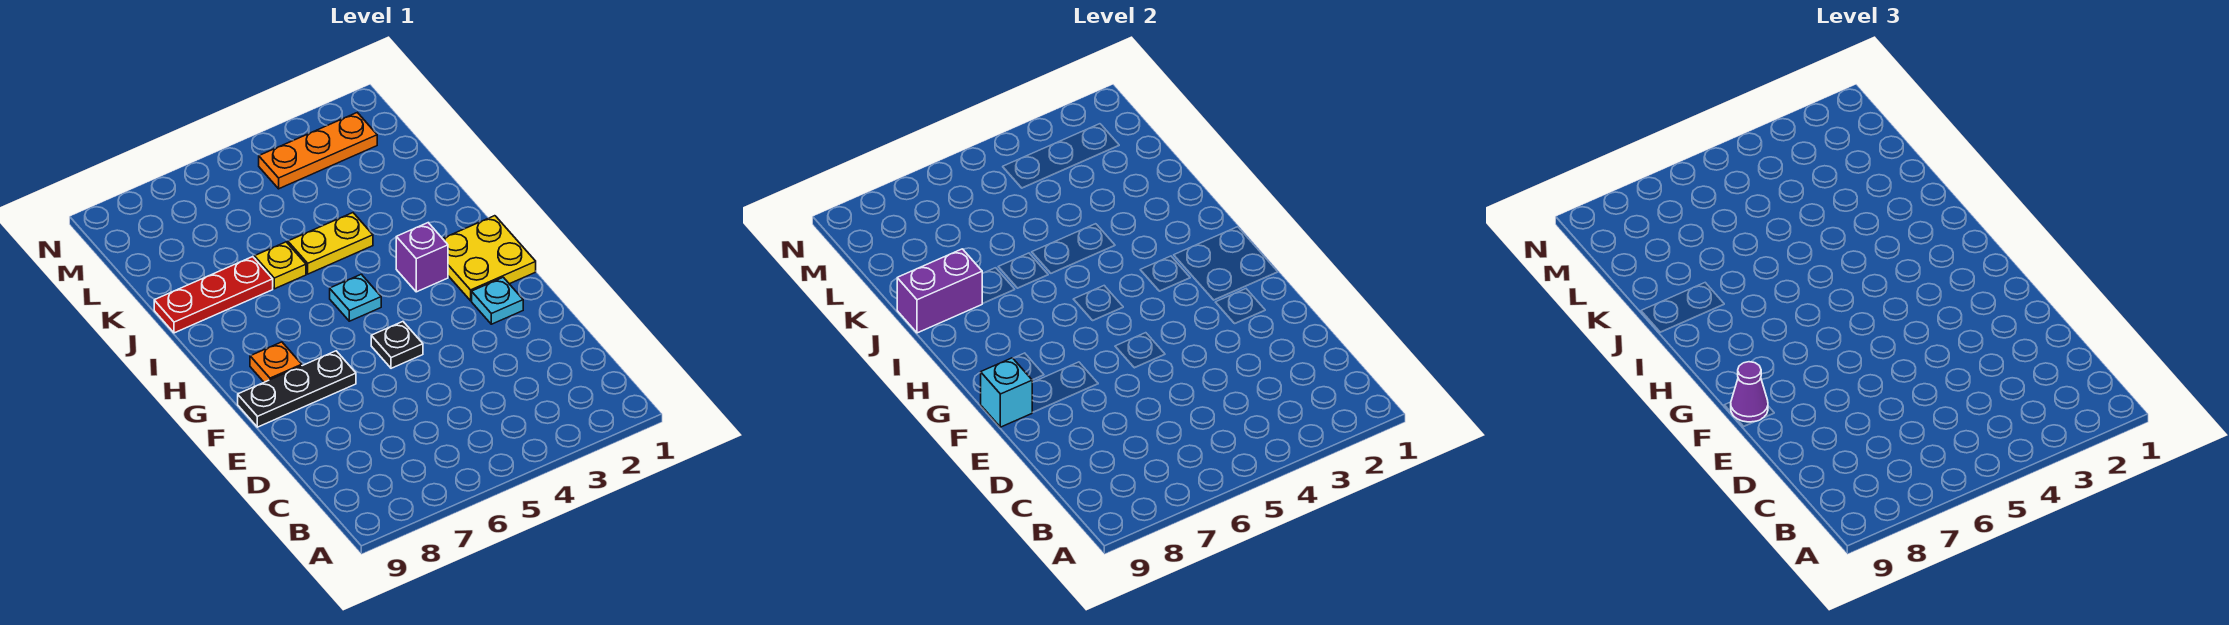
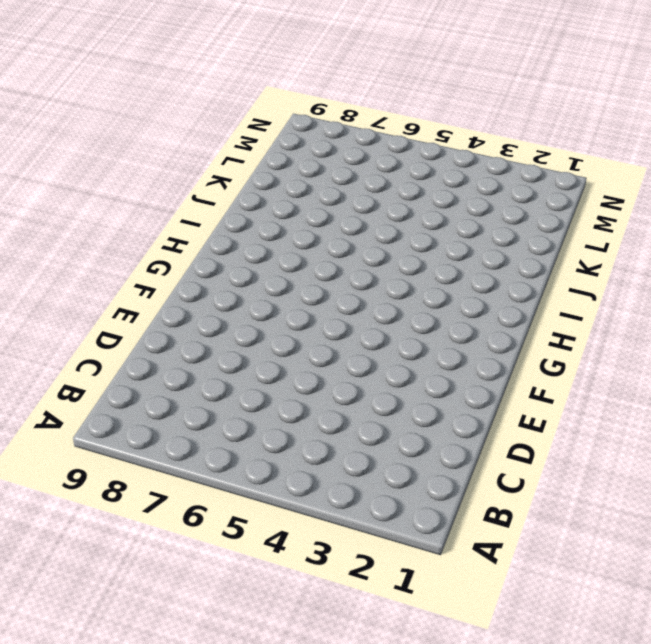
none -> cyan 1x1 plate [472,277,523,324]
none -> black 1x1 plate [371,322,423,368]
none -> black 1x3 plate [238,351,356,427]

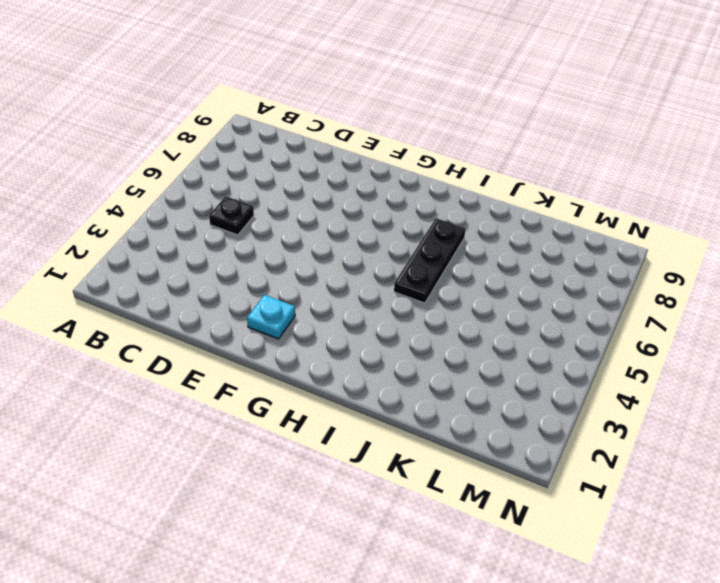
black 1x1 plate [209,196,254,235] -> black 1x1 plate moved to [371,322,423,368]
black 1x3 plate [394,218,466,303] -> black 1x3 plate moved to [238,351,356,427]
none -> yellow 2x2 plate [443,216,536,301]
none -> orange 1x1 plate [250,342,302,382]
none -> purple 1x1 brick [396,223,448,292]

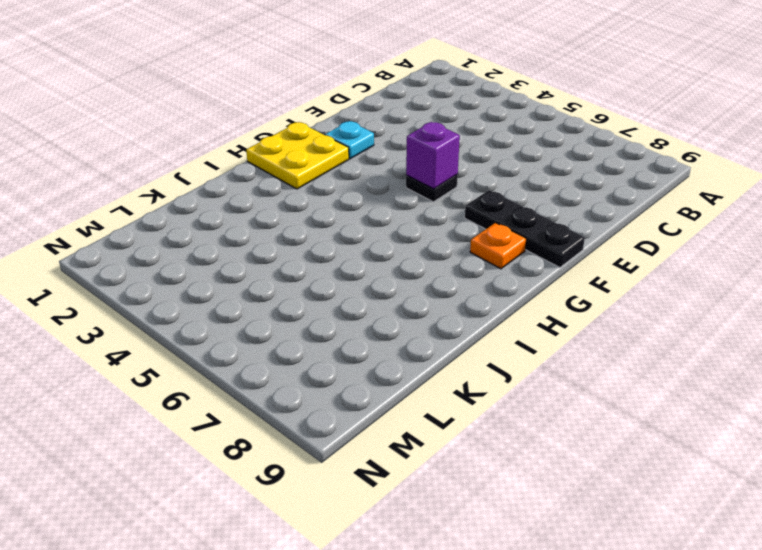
purple 1x1 brick [406,122,460,189] -> purple 1x1 brick moved to [396,223,448,292]
none -> cyan 1x1 plate [330,274,381,321]
none -> yellow 1x2 plate [288,213,373,274]
none -> yellow 1x1 plate [254,242,306,289]

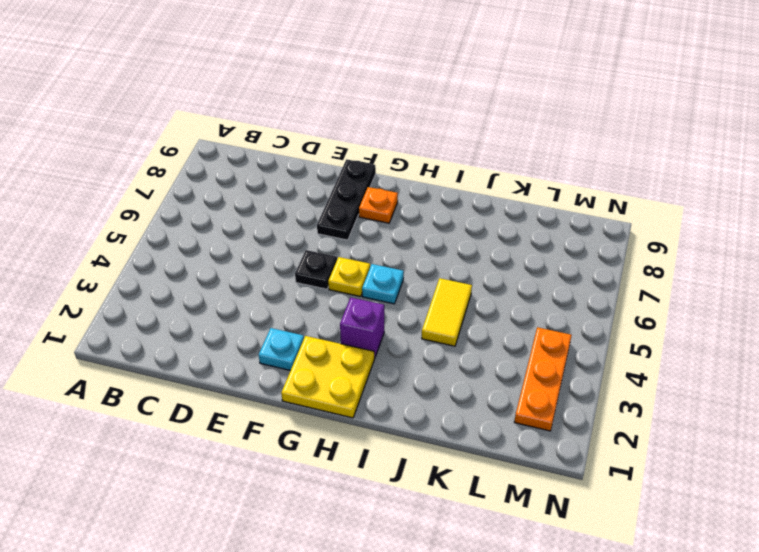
yellow 1x1 plate [328,257,370,297] -> yellow 1x1 plate moved to [254,242,306,289]
yellow 1x2 tile [422,278,472,346] -> yellow 1x2 plate [288,213,373,274]
none -> red 1x3 plate [154,257,273,333]
none -> cyan 1x1 brick [981,358,1033,427]
none -> purple 1x2 brick [897,249,982,333]

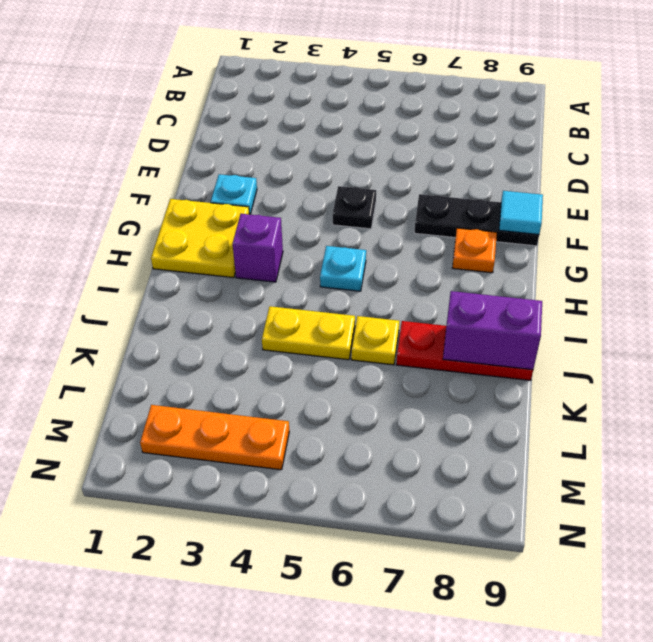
cyan 1x1 tile [499,191,543,235] -> cyan 1x1 brick [981,358,1033,427]
none -> purple 1x1 cone [1731,362,1768,422]

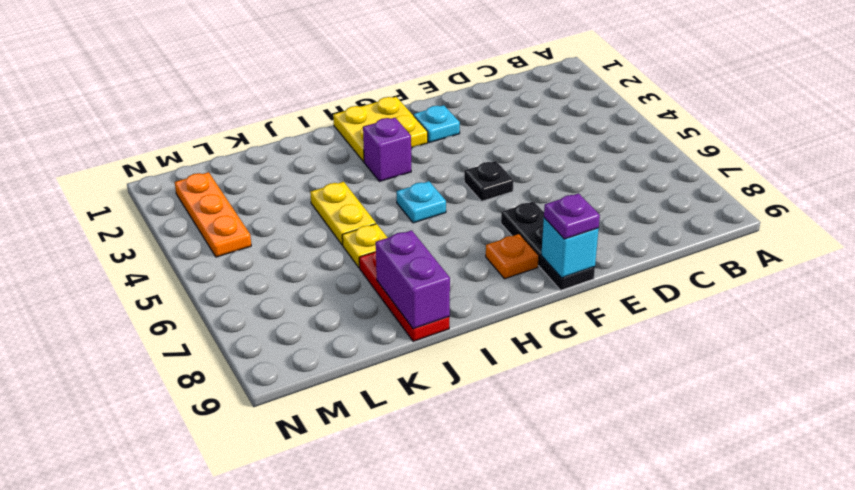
purple 1x1 plate [544,193,600,239] -> purple 1x1 cone [1731,362,1768,422]

